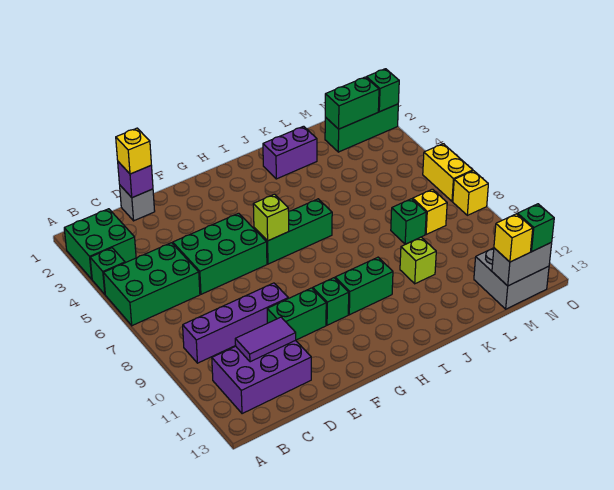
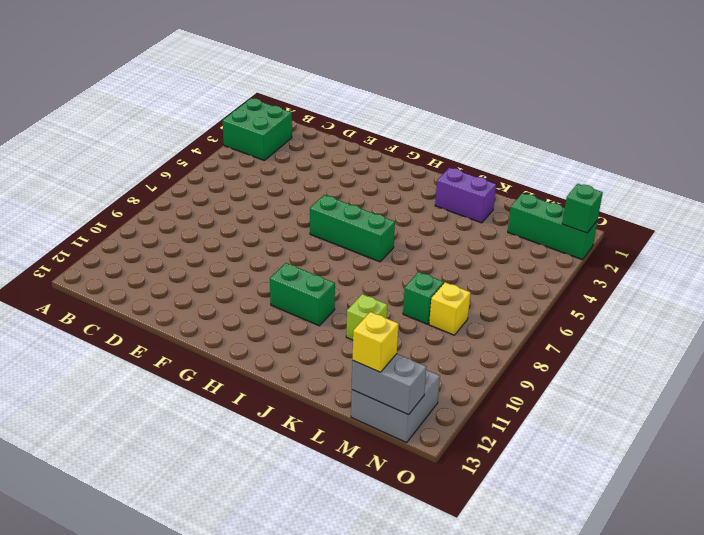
none -> green 1x1 brick [90,248,125,294]
none -> green 2x3 brick [104,243,200,326]
none -> purple 1x4 brick [183,283,288,363]

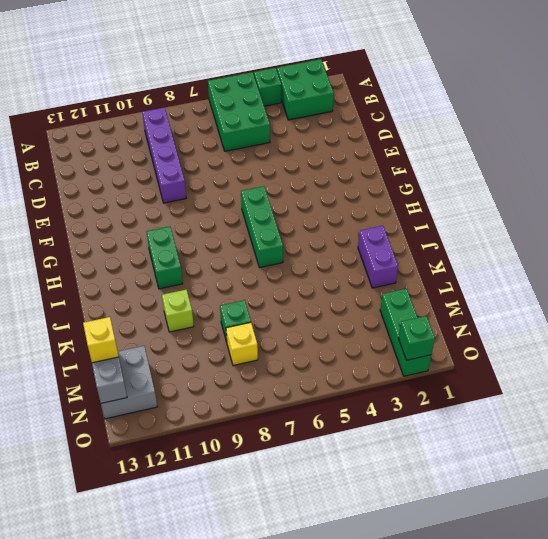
none -> purple 2x3 brick [212,340,311,414]
none -> grey 1x1 brick [120,186,155,221]
none -> green 2x3 brick [173,213,267,294]

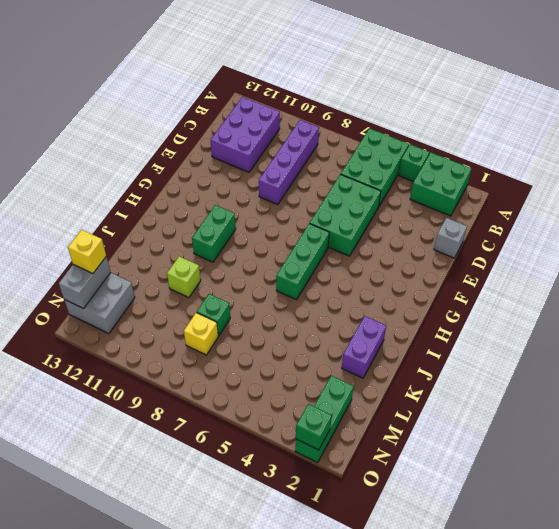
none -> green 1x2 brick [267,288,326,340]
none -> green 1x1 brick [313,278,349,325]
none -> yellow 1x2 brick [423,144,473,202]

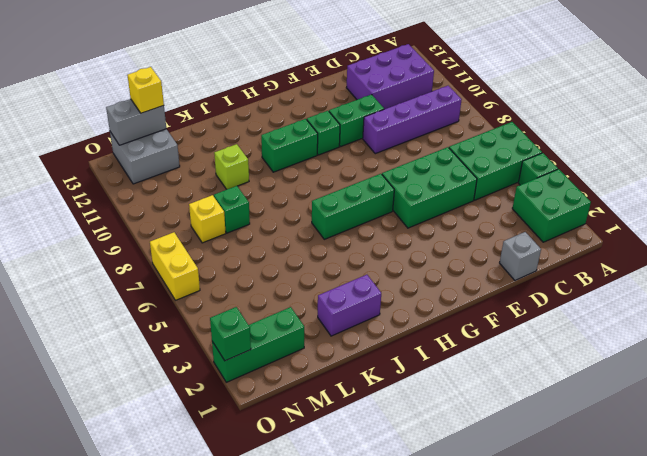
none -> yellow 1x1 brick [453,171,488,215]
none -> purple 1x2 tile [235,317,296,362]
none -> purple 1x1 brick [118,162,153,198]

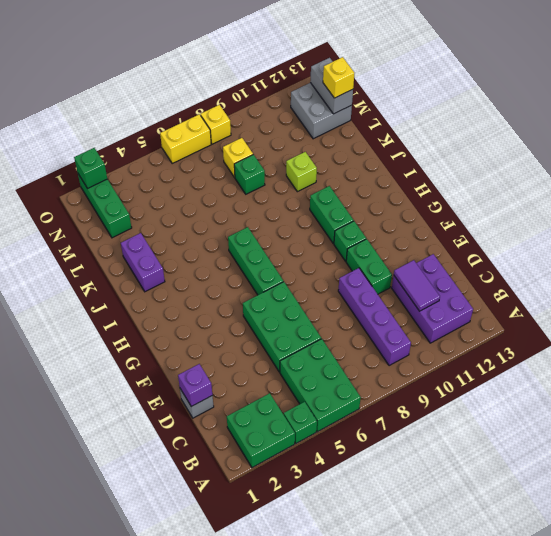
none -> lime 1x1 brick [253,194,289,241]
none -> green 1x2 brick [325,77,379,129]
none -> yellow 1x1 brick [116,128,151,174]

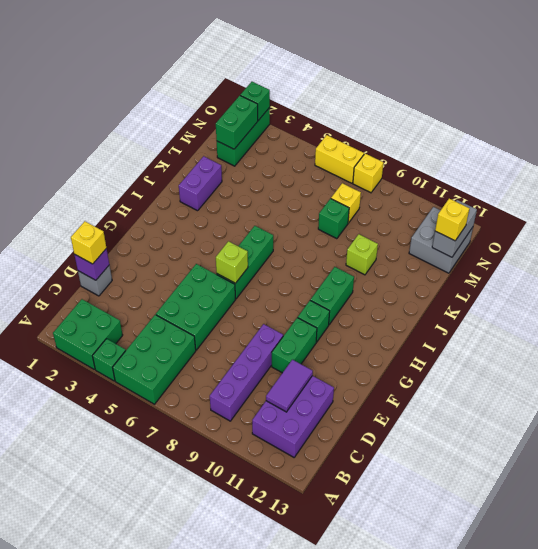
none -> green 1x1 brick [517,204,554,252]

